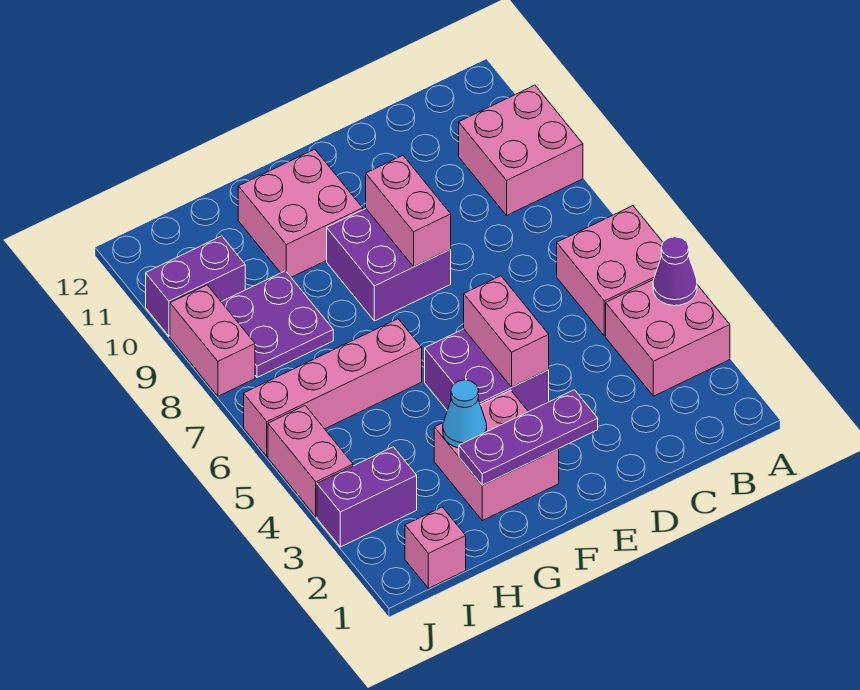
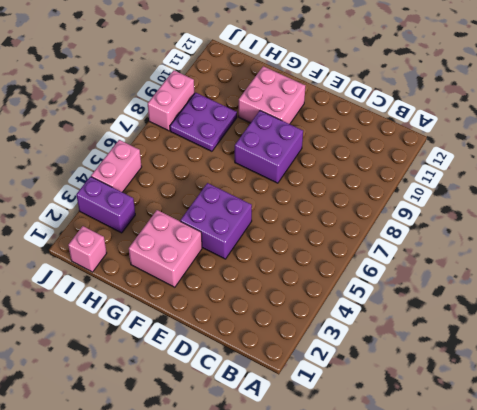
none -> pink 2x2 brick [606,280,730,396]
none -> pink 2x2 brick [557,206,663,336]
none -> pink 2x2 brick [459,85,583,215]

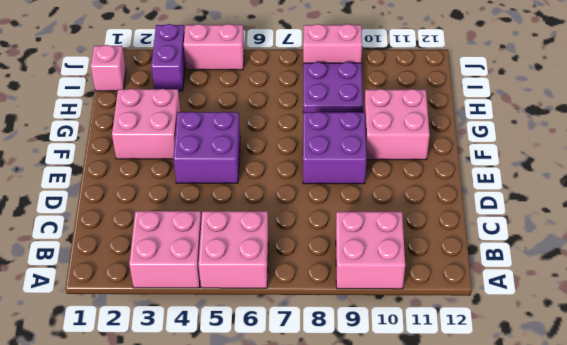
none -> pink 1x4 brick [244,319,422,456]
none -> purple 1x2 brick [146,236,245,336]
none -> purple 1x1 cone [653,237,697,306]

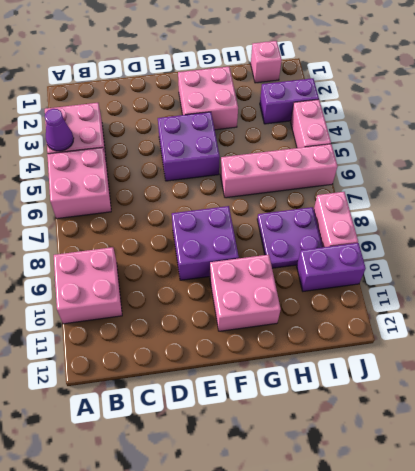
none -> purple 1x3 plate [459,390,598,485]
none -> pink 1x2 brick [464,276,549,387]
none -> pink 1x2 brick [366,155,451,267]

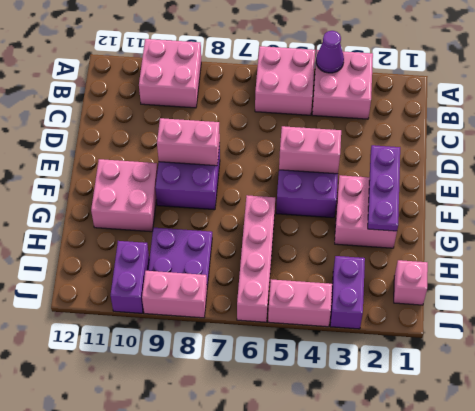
none -> cyan 1x1 cone [443,380,487,448]

